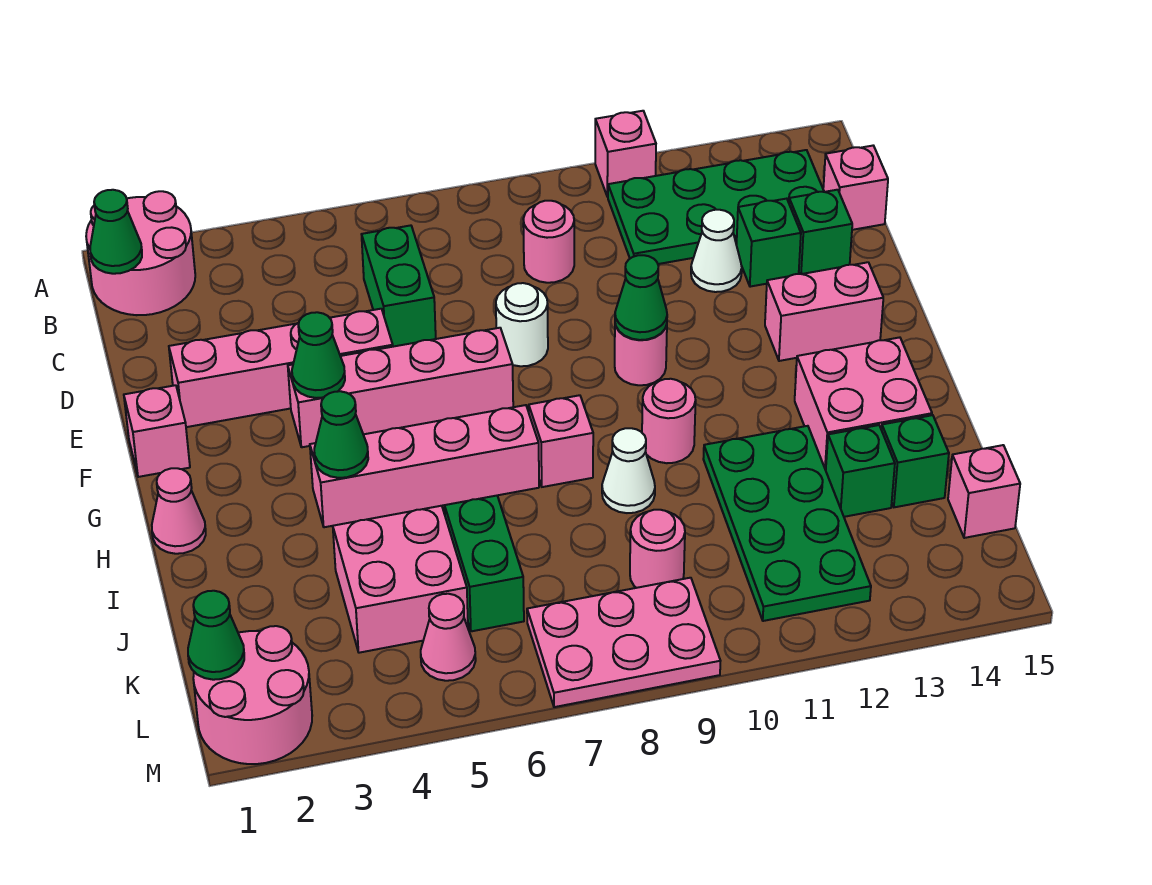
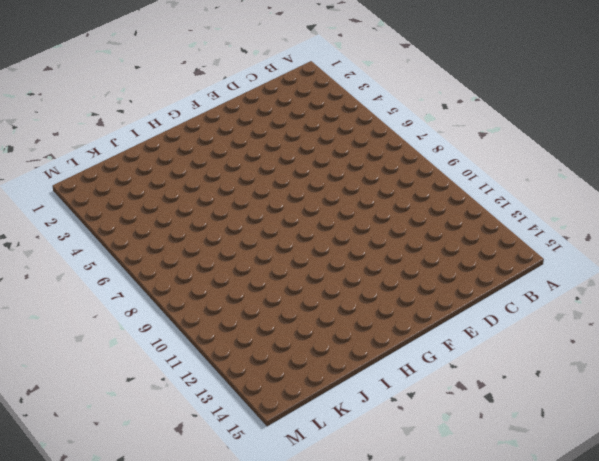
none -> pink 2x2 round brick [86,191,195,315]
none -> pink 1x1 brick [595,111,656,197]
none -> green 2x4 plate [608,150,824,264]
none -> green 1x2 brick [362,225,436,347]

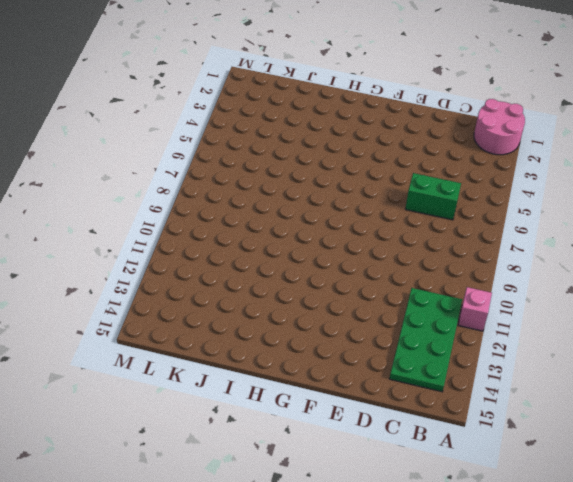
none -> pink 1x1 round brick [523,201,574,283]
none -> pink 1x1 brick [823,146,888,230]
none -> white 1x1 cone [691,210,742,292]
none -> green 1x1 brick [737,199,801,287]

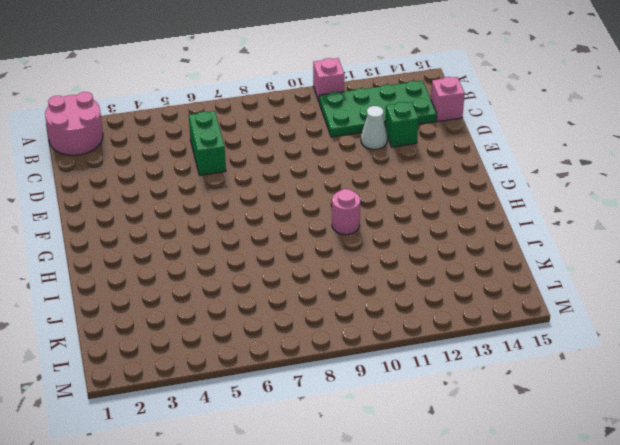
none -> pink 1x1 round brick [523,201,574,283]
none -> green 1x1 brick [789,190,852,274]
none -> pink 1x4 brick [169,309,393,427]
none -> white 1x1 round brick [496,283,548,366]

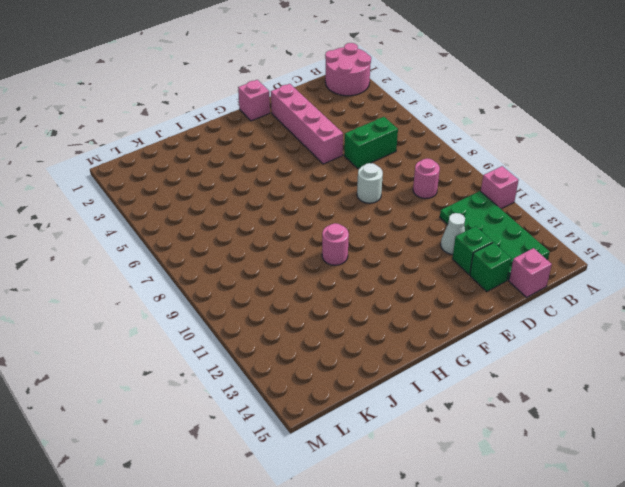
none -> pink 1x4 brick [288,328,513,447]
none -> pink 1x1 round brick [615,324,667,385]
none -> pink 1x2 brick [765,262,883,361]
none -> pink 1x1 cone [152,468,206,554]

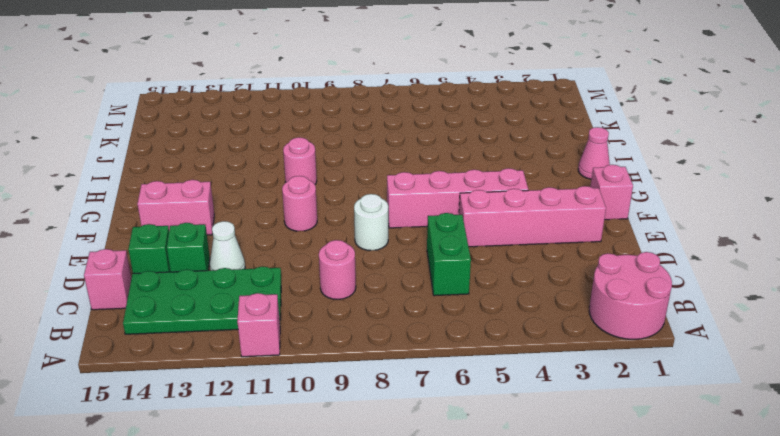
none -> pink 1x4 brick [310,405,539,527]
none -> pink 1x1 brick [529,395,593,487]
none -> pink 2x2 brick [795,337,932,470]
none -> white 1x1 cone [602,428,655,513]

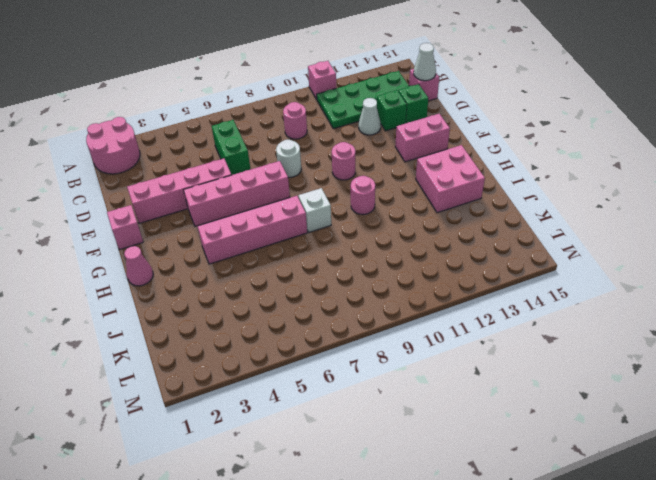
white 1x1 cone [414,43,436,81] -> white 1x1 cone moved to [602,428,655,513]
white 1x1 brick [298,188,331,232] -> pink 1x1 brick [529,395,593,487]
none -> green 2x4 plate [703,426,871,621]
none -> pink 2x2 brick [333,506,468,653]
none -> green 1x2 brick [445,496,524,631]
none -> green 1x1 brick [826,425,895,517]

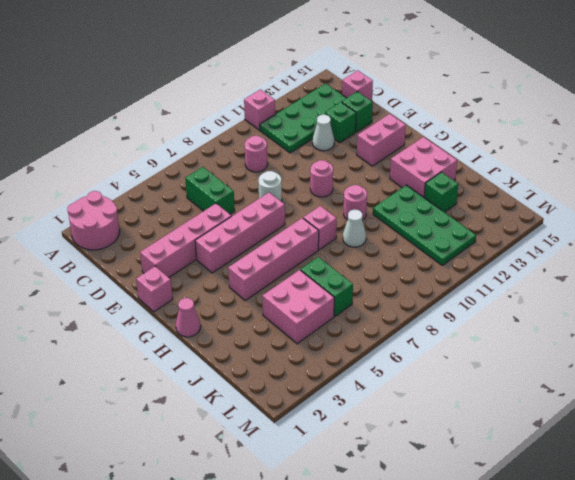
none -> green 1x1 brick [882,415,949,507]
none -> pink 1x1 round brick [630,510,685,588]
none -> pink 1x1 brick [948,445,1020,538]
none -> pink 2x2 round brick [193,626,312,764]

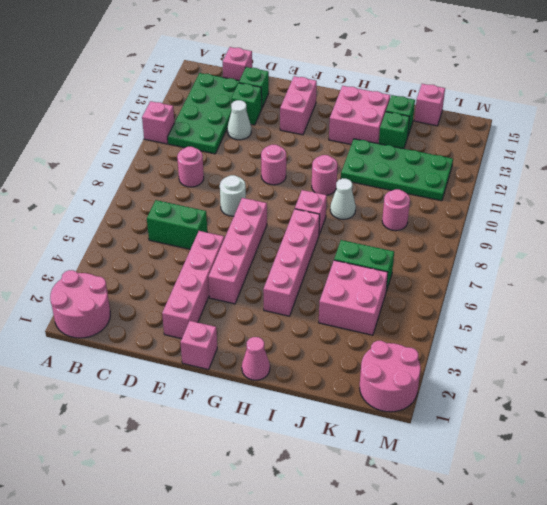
none -> pink 1x1 cone [421,594,476,681]
none -> pink 2x3 plate [527,578,720,707]
none -> green 1x1 cone [90,190,142,274]
none -> green 1x1 cone [292,312,345,398]

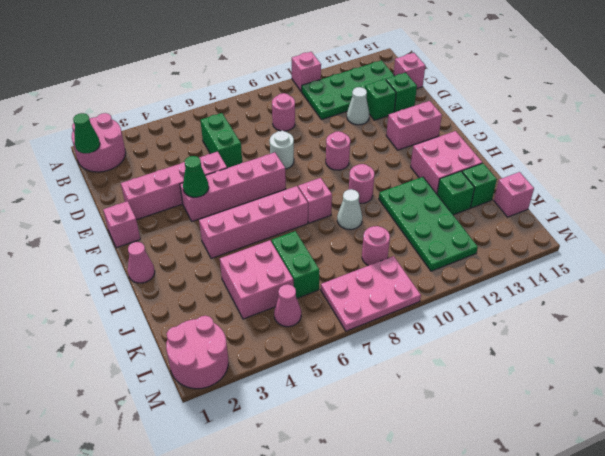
none -> green 1x1 cone [615,255,667,340]
none -> green 1x1 cone [314,391,368,478]
none -> green 1x1 cone [188,591,244,680]

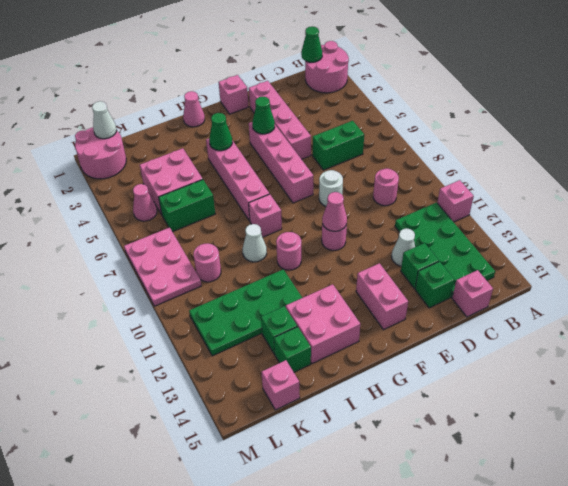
pink 1x1 cone [322,192,347,231] -> green 1x1 cone [615,255,667,340]
white 1x1 cone [92,101,117,139] -> green 1x1 cone [188,591,244,680]

